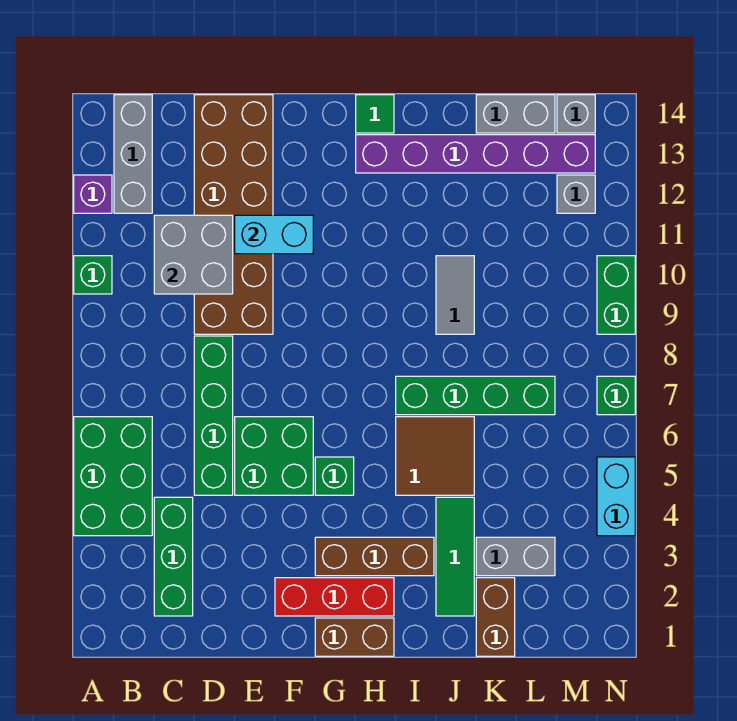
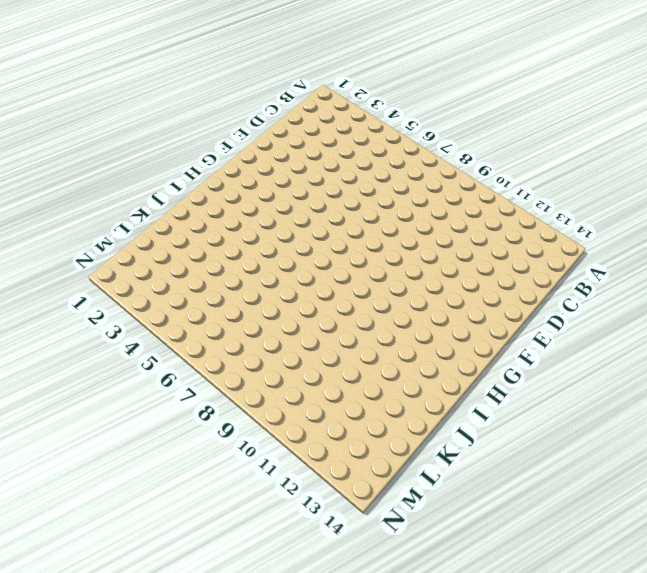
none -> green 2x3 brick [74,417,152,536]
none -> green 1x1 brick [74,256,112,294]
none -> purple 1x1 brick [74,175,112,213]

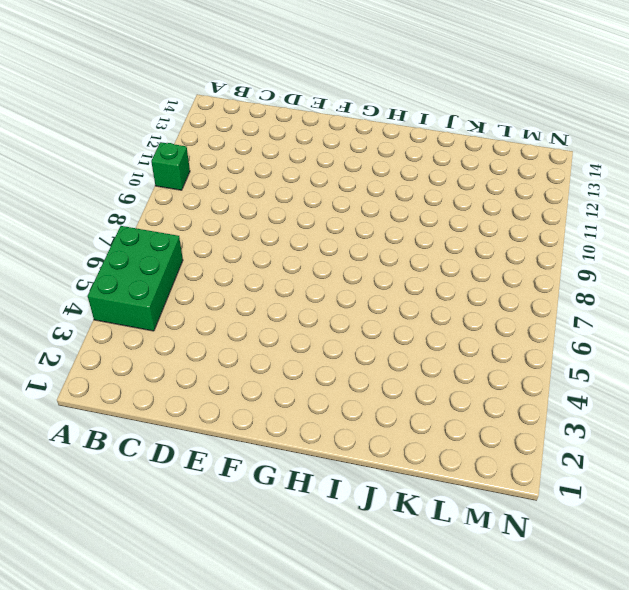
none -> purple 1x1 brick [74,175,112,213]
none -> grey 1x3 brick [114,95,152,213]
none -> green 1x3 brick [154,497,193,616]

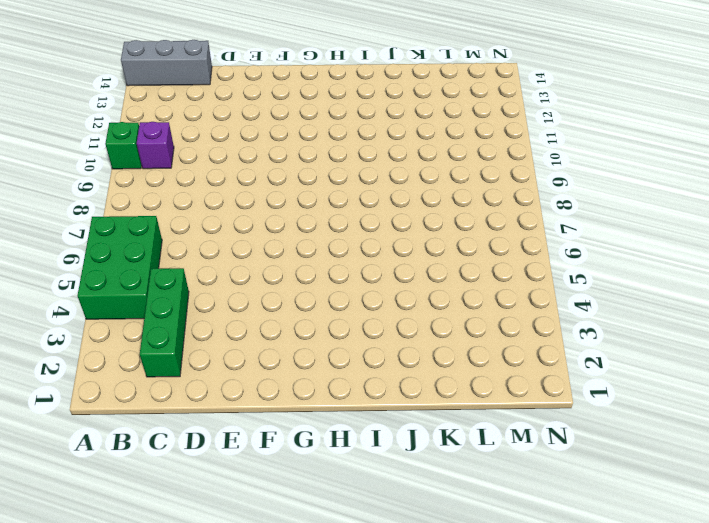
grey 1x3 brick [121,40,212,86] -> grey 1x3 brick turned to [114,95,152,213]
purple 1x1 brick [137,122,174,169] -> purple 1x1 brick moved to [74,175,112,213]
none -> green 1x4 brick [194,336,233,495]
none -> brown 2x6 brick [194,95,273,334]
none -> green 2x2 brick [235,417,313,495]

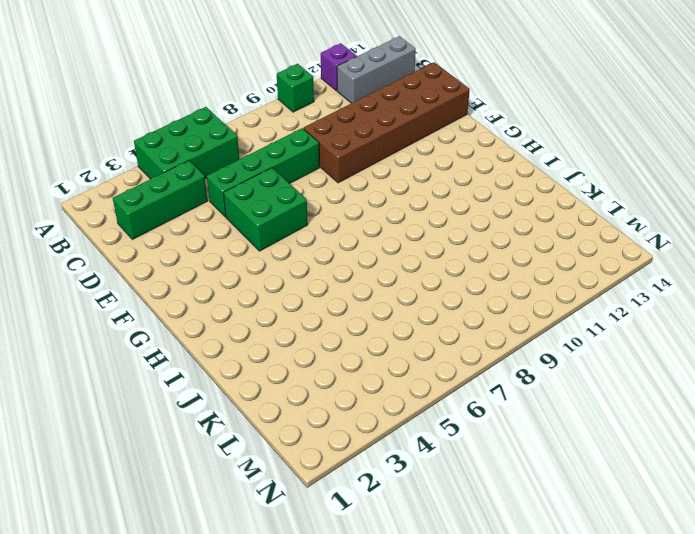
none -> red 1x3 brick [275,578,394,616]
none -> brown 1x2 brick [315,618,394,656]
none -> brown 1x3 brick [315,537,434,576]

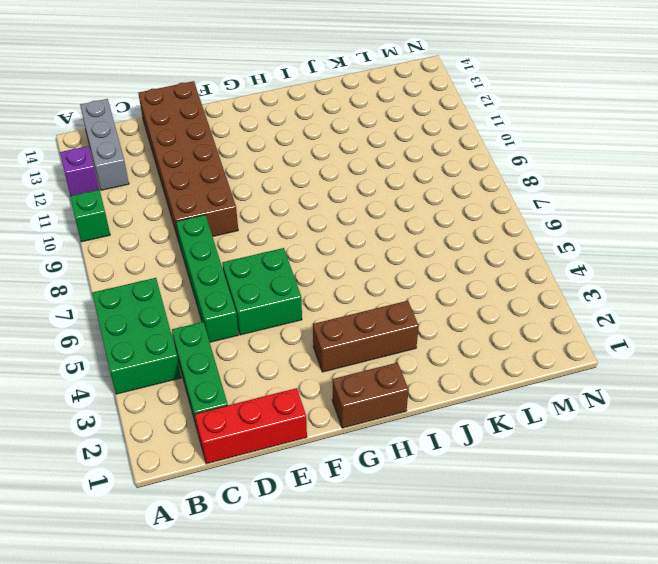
red 1x3 brick [195,388,307,464] -> red 1x3 brick moved to [275,578,394,616]
none -> green 1x1 brick [315,457,354,495]
none -> purple 1x6 brick [356,135,595,173]
none -> green 1x1 tile [356,95,394,133]

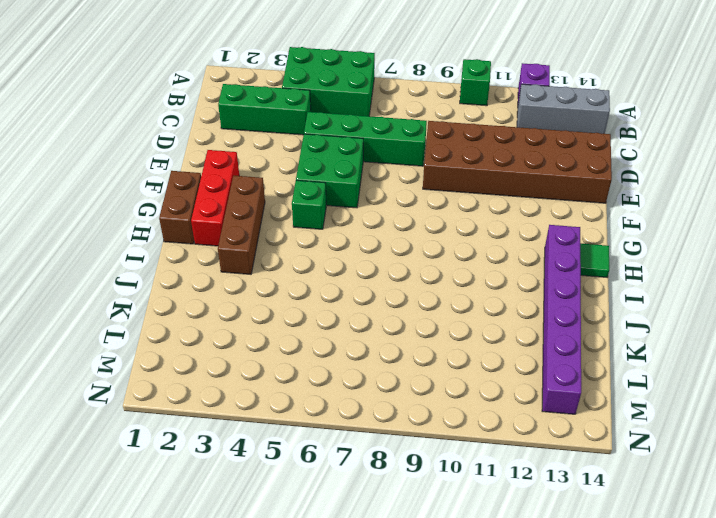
none -> brown 2x2 tile [396,417,474,495]
none -> green 1x4 brick [396,376,555,415]
none -> green 1x3 tile [436,497,474,616]

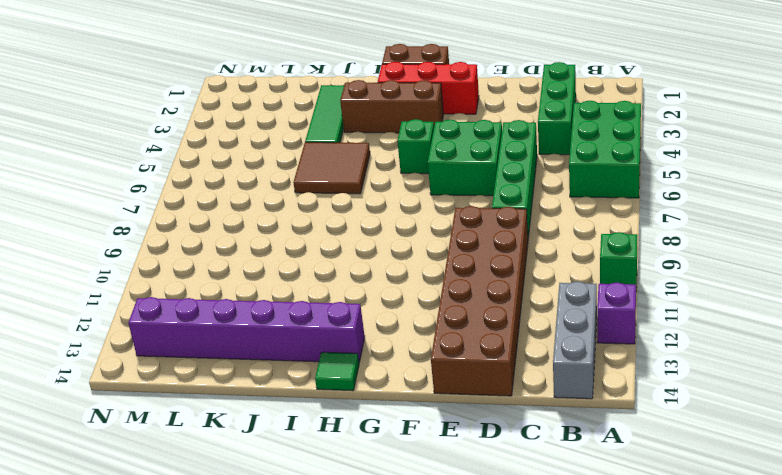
none -> green 1x4 brick [396,376,555,415]
none -> grey 1x2 tile [436,256,474,334]
none -> brown 1x2 brick [476,578,515,656]

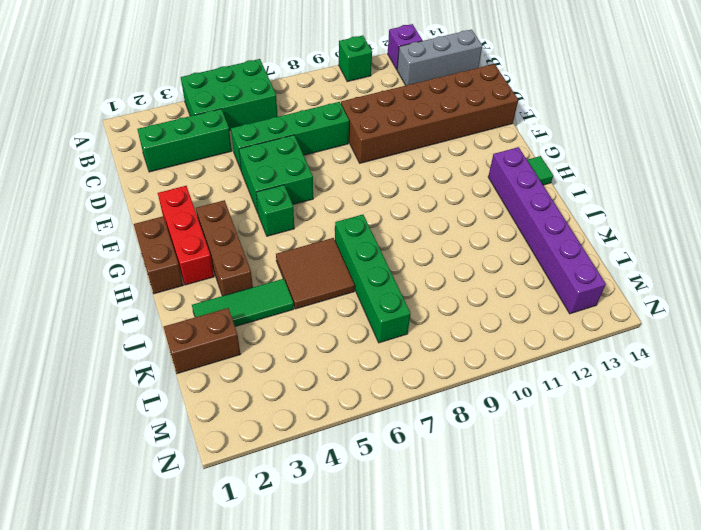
none -> grey 1x2 tile [436,256,474,334]
none -> grey 1x2 brick [476,537,555,576]
none -> grey 1x2 brick [476,95,555,133]

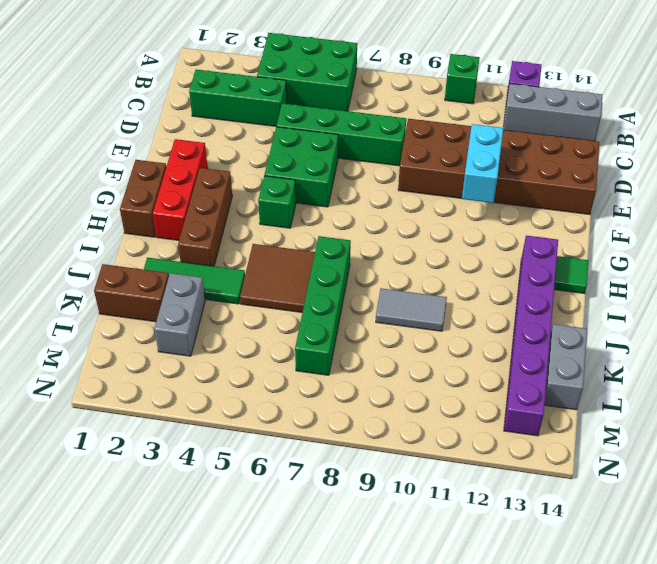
none -> grey 1x1 brick [557,175,595,213]
none -> grey 1x1 brick [557,95,595,133]
none -> cyan 1x2 brick [597,457,635,536]

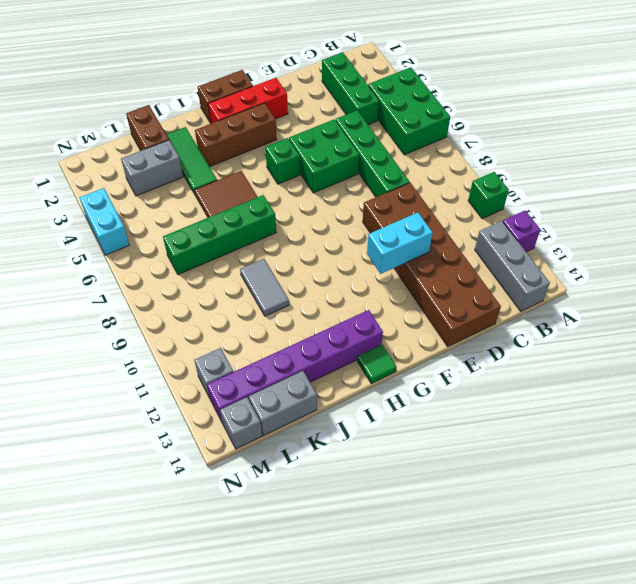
none -> green 1x1 brick [597,376,635,415]
none -> green 1x2 brick [597,256,635,334]
none -> grey 2x2 brick [154,215,233,294]

